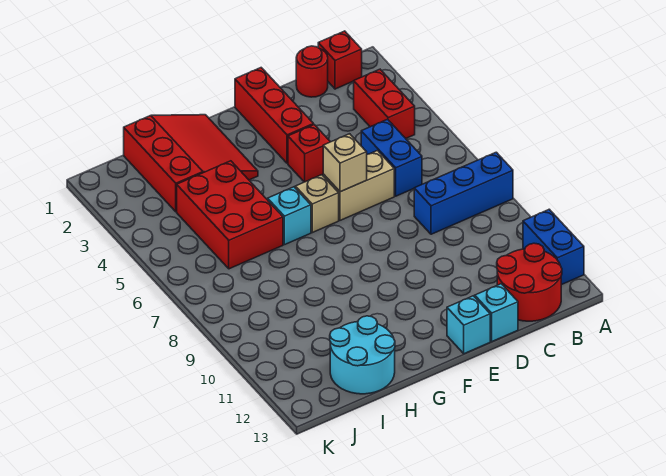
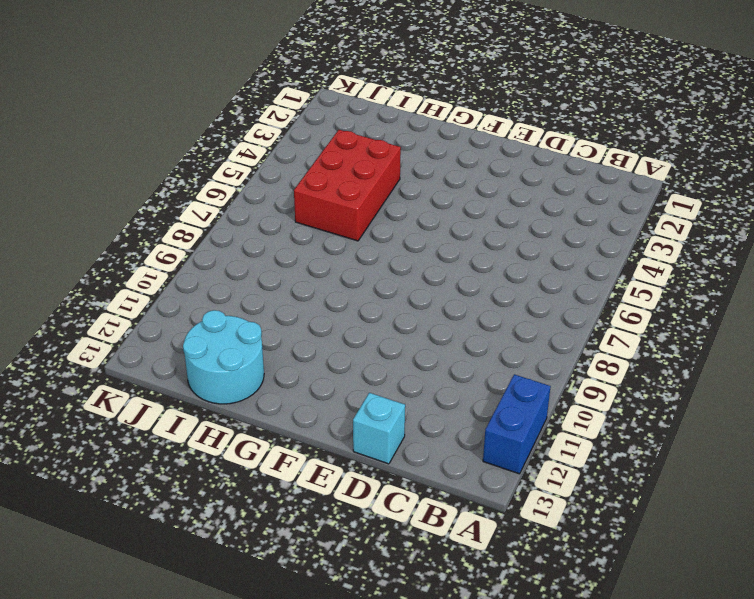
none -> blue 1x3 brick [414,152,513,234]
none -> red 1x1 brick [318,31,362,89]
none -> red 1x2 brick [354,69,415,138]

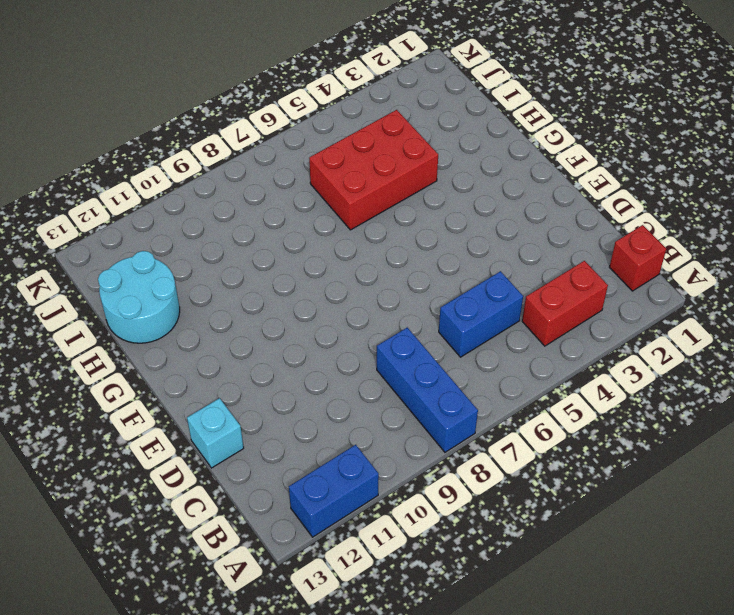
none -> red 2x2 round brick [497,243,562,321]
none -> red 1x1 round brick [296,46,328,97]
none -> tan 1x2 brick [323,151,394,220]

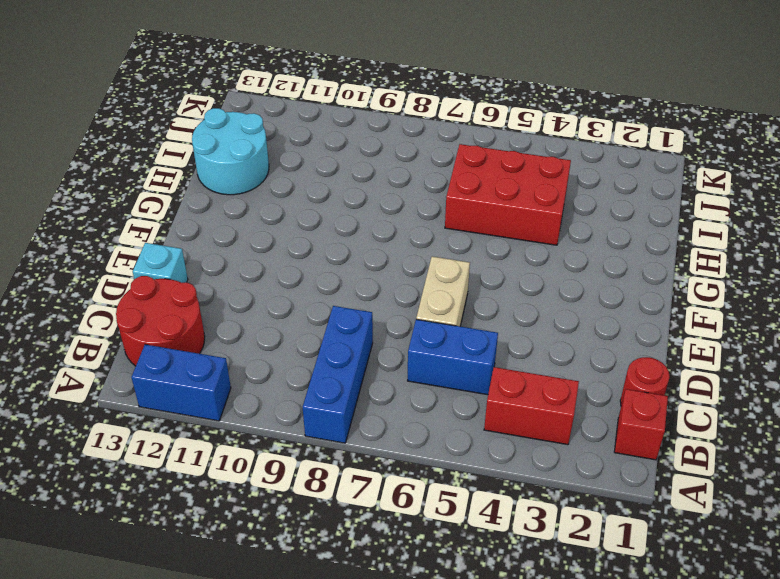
none -> red 1x3 brick [235,68,313,163]
none -> red 1x1 brick [288,125,330,182]
none -> cyan 1x1 brick [447,296,490,354]

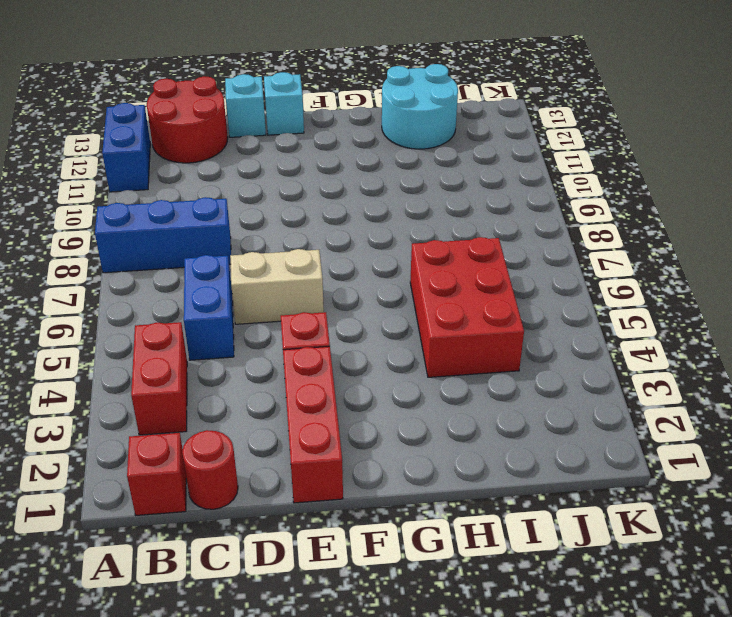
none -> tan 1x1 brick [295,175,339,233]
none -> red 3x3 slope [124,115,258,212]
none -> cyan 1x1 brick [268,187,311,245]

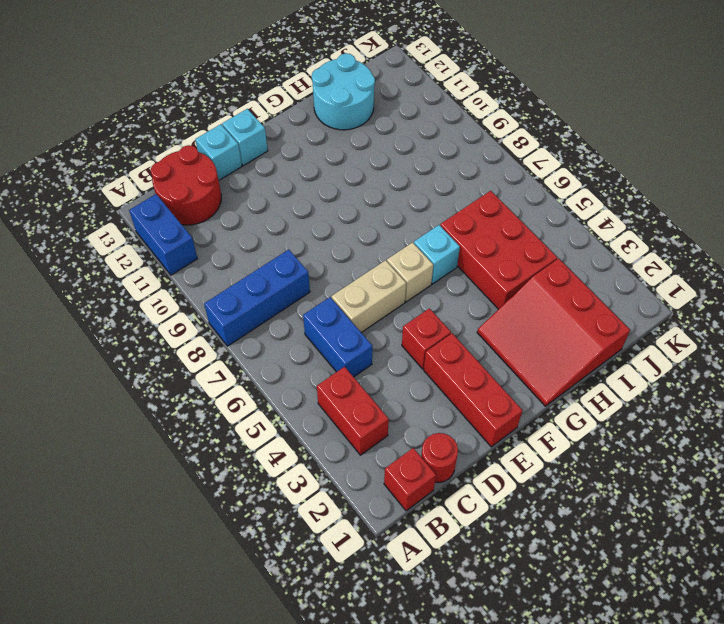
none -> tan 1x1 brick [323,134,367,192]

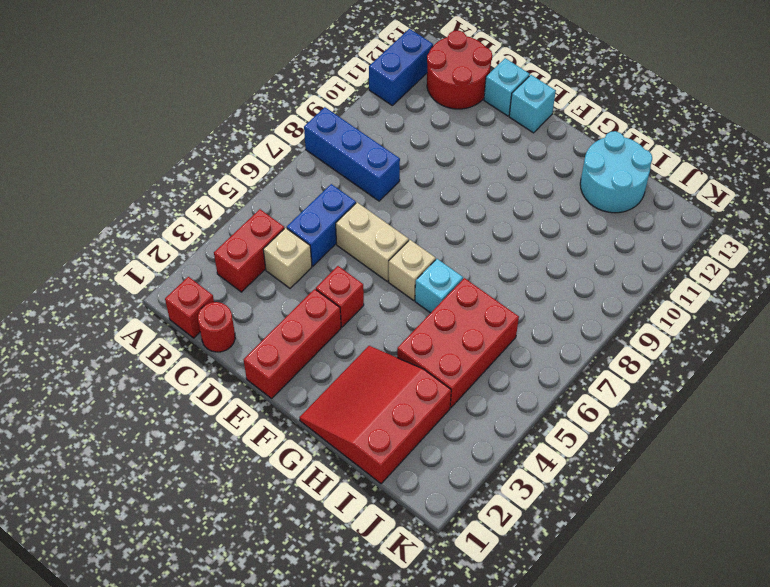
tan 1x1 brick [263,228,312,288] -> tan 1x1 brick moved to [323,134,367,192]

